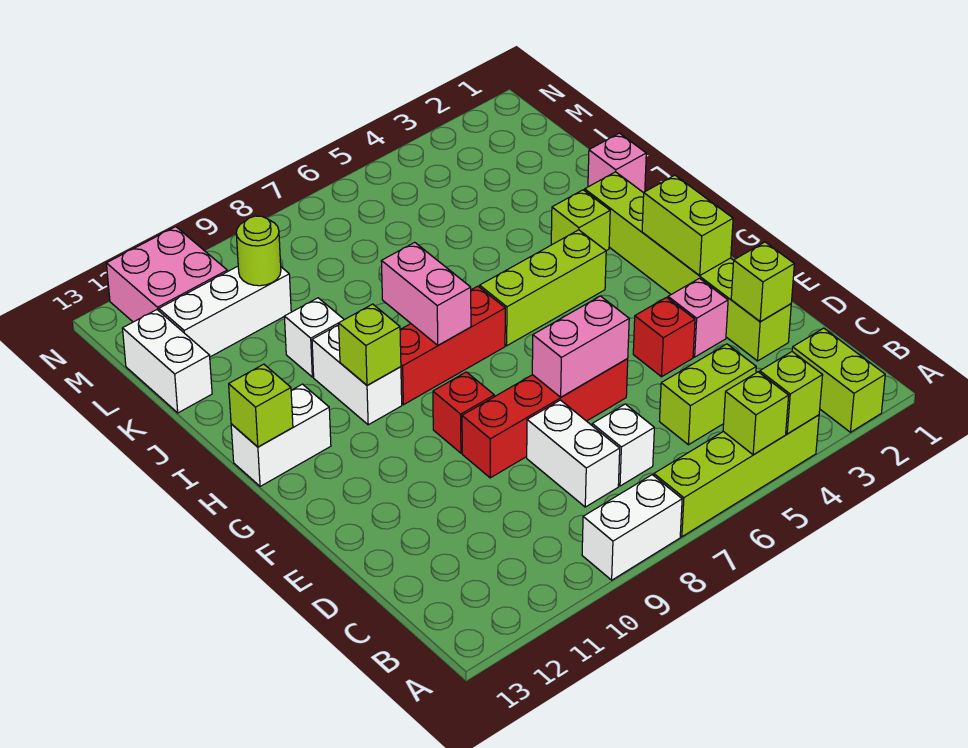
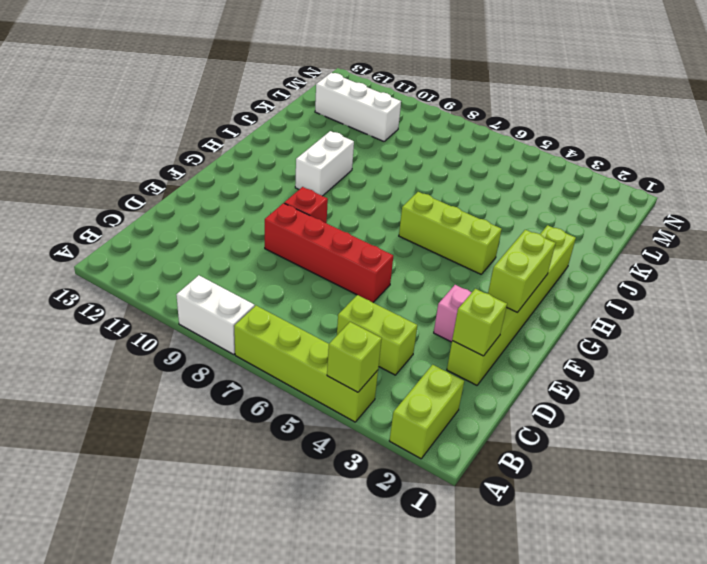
none -> white 1x1 brick [592,404,654,486]
none -> white 1x2 brick [527,400,620,507]
none -> red 1x1 brick [633,298,695,377]
none -> red 1x3 brick [400,286,505,405]

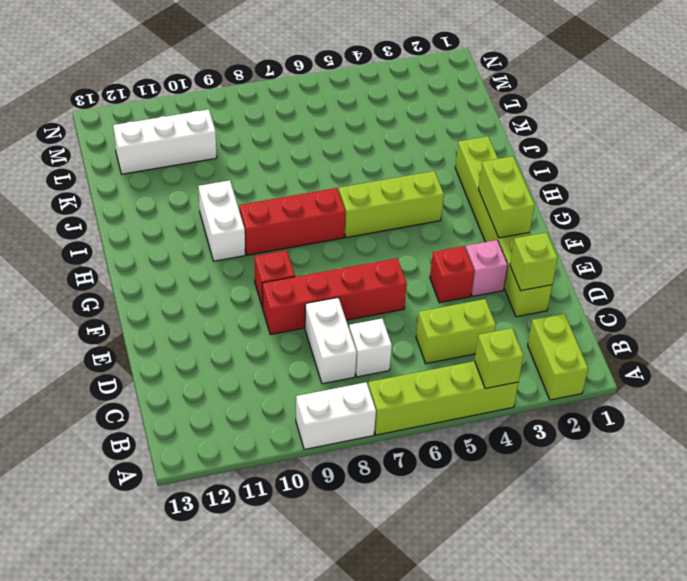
none -> white 1x2 brick [231,384,331,486]
none -> lime 1x1 brick [551,190,610,251]
none -> pink 1x1 brick [588,133,646,192]
none -> white 1x1 brick [284,298,344,377]

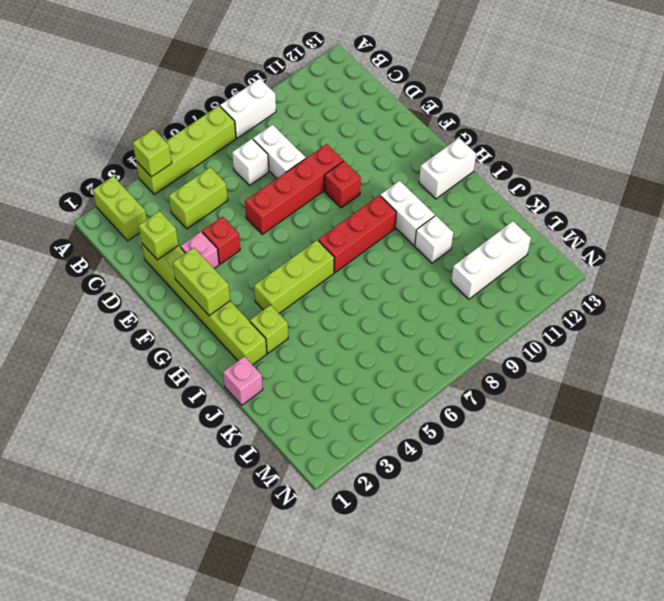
none -> white 1x2 brick [122,310,212,413]
none -> pink 2x2 brick [106,227,227,322]
none -> lime 1x1 brick [723,372,789,455]
none -> pink 1x2 brick [532,296,629,397]

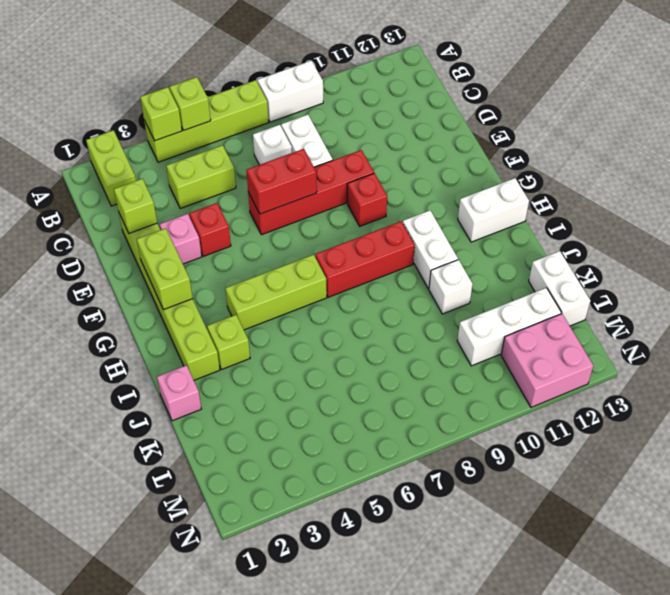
red 1x2 brick [246,149,317,214] -> pink 1x2 brick [532,296,629,397]
none -> pink 1x2 brick [381,242,471,345]
none -> lime 1x1 brick [339,304,401,385]
none -> lime 1x1 brick [229,364,293,447]
none -> lime 1x1 round brick [236,216,281,286]

